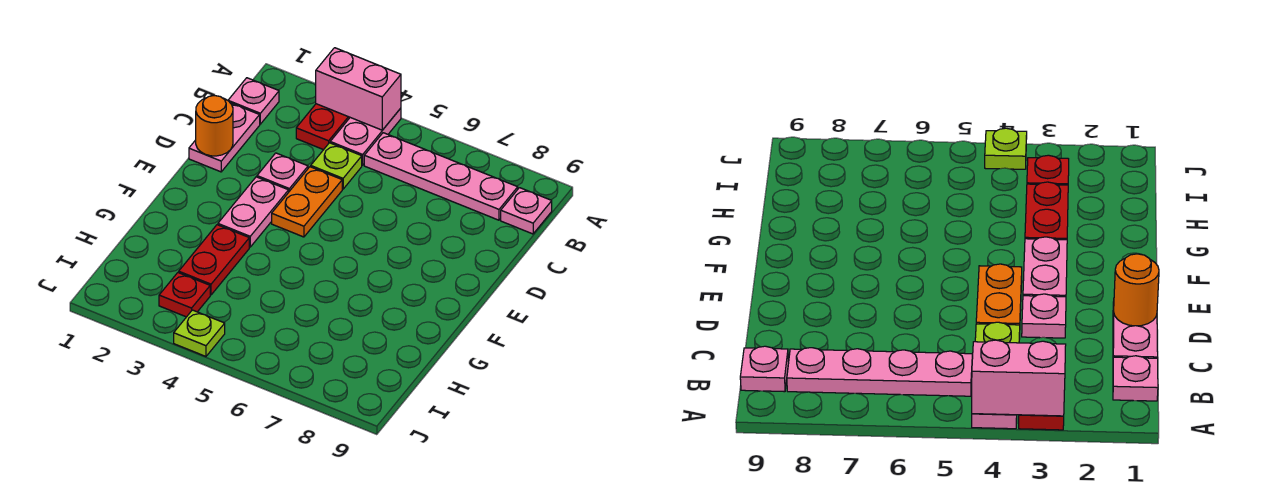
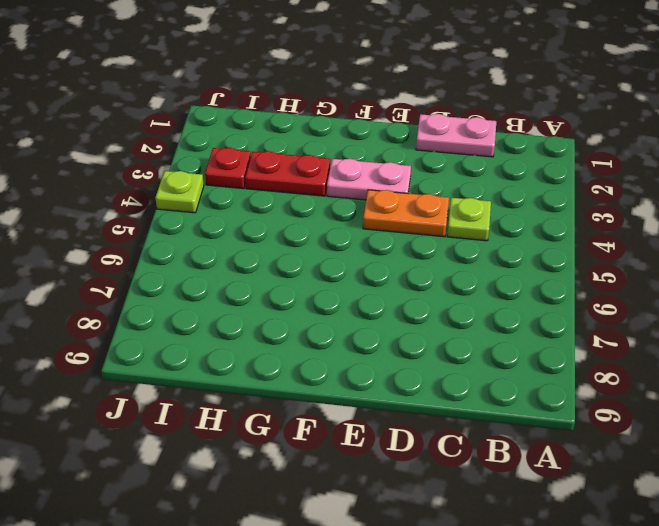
none -> red 1x2 plate [296,104,350,150]
none -> pink 1x2 plate [330,108,401,165]
none -> pink 1x1 plate [228,78,279,124]

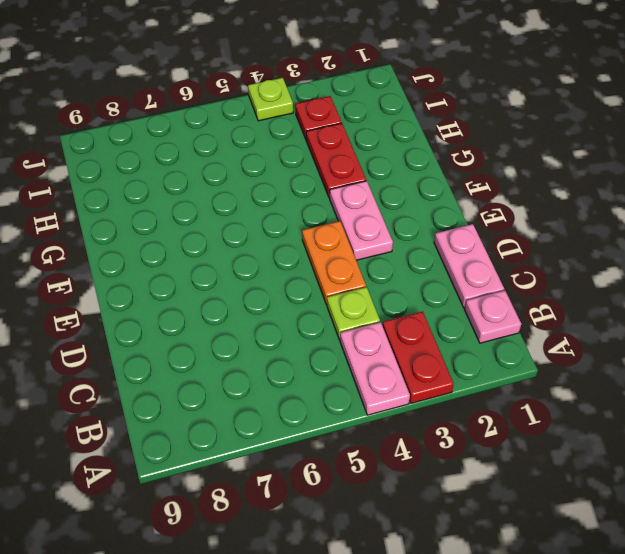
none -> pink 1x4 plate [364,133,518,220]
none -> pink 1x1 plate [501,188,552,234]
none -> pink 1x1 plate [257,153,308,191]

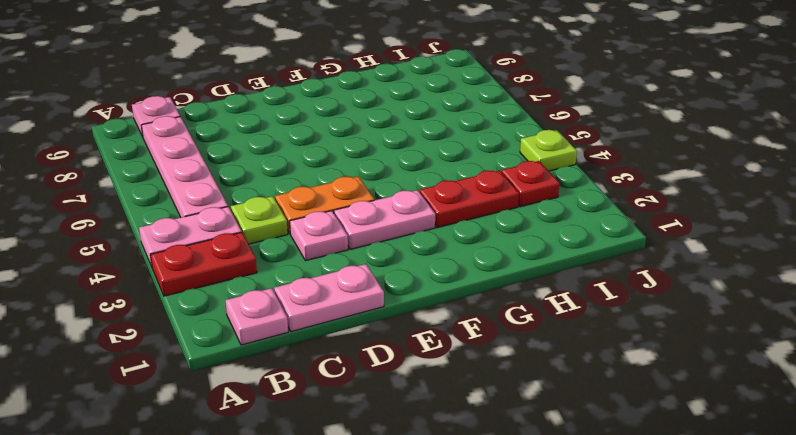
none -> pink 1x2 brick [316,48,401,130]
none -> orange 1x1 round brick [196,96,233,156]

